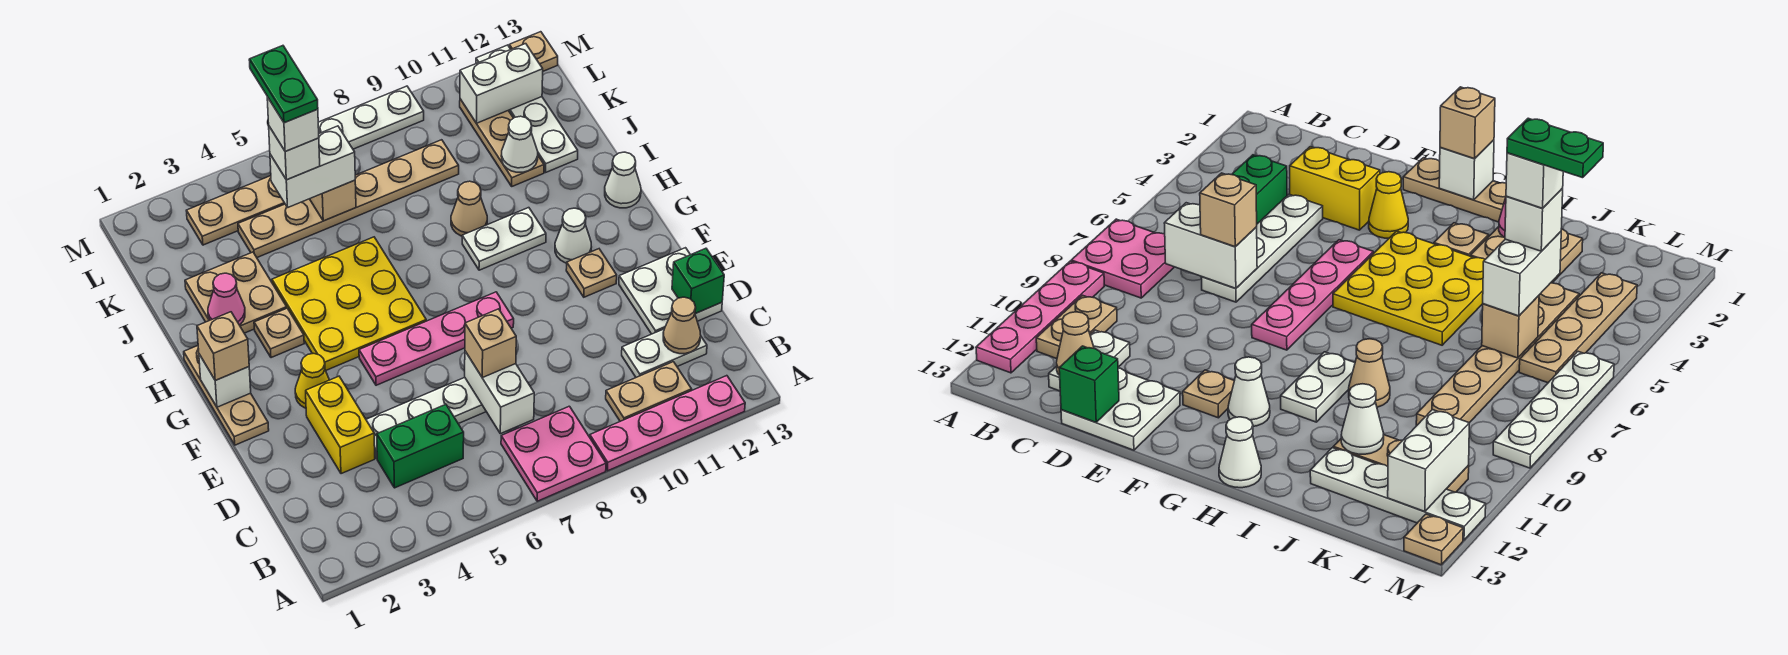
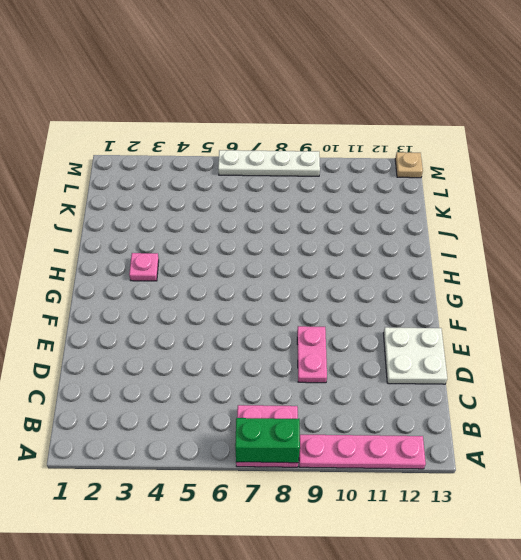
green 1x2 brick [235,418,300,463] -> green 1x2 brick moved to [377,404,464,488]
pink 1x2 plate [297,326,327,383] -> none
pink 1x1 plate [129,253,159,281] -> tan 1x1 plate [254,308,304,358]
none -> tan 1x2 plate [606,362,692,421]
none -> white 1x2 plate [622,329,707,377]
none -> yellow 1x2 brick [306,376,375,474]
none -> white 1x4 plate [366,378,486,459]

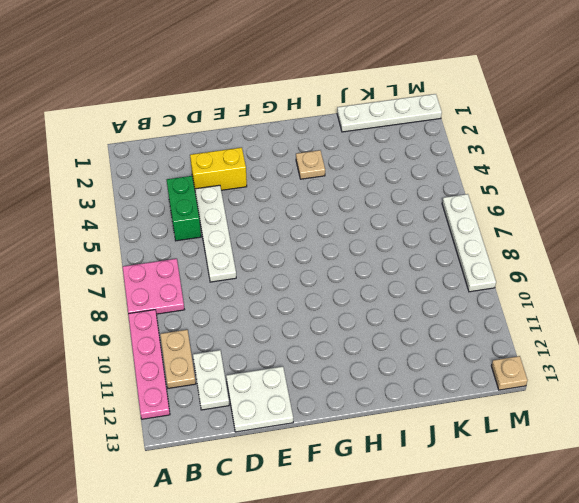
white 1x4 plate [337,94,442,132] -> white 1x4 plate moved to [476,45,578,173]
none -> tan 1x3 plate [184,346,269,445]
none -> yellow 1x1 cone [295,353,329,408]
none -> pink 1x4 plate [359,292,514,385]
none -> tan 1x1 plate [566,249,617,297]

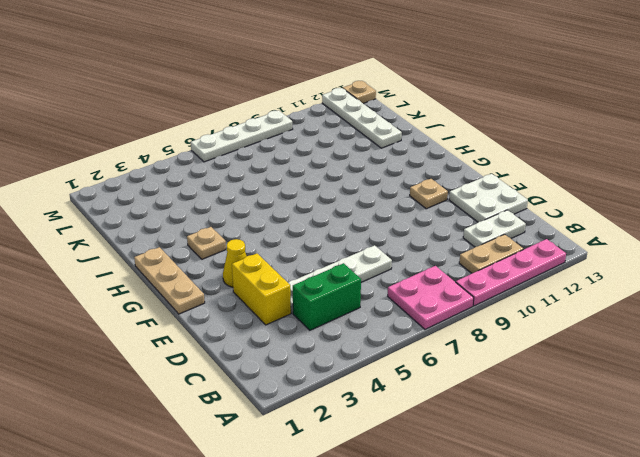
none -> pink 1x4 plate [359,292,514,385]
none -> yellow 3x3 plate [272,237,426,371]
none -> white 1x1 cone [555,208,591,263]
none -> white 1x2 plate [462,208,546,270]

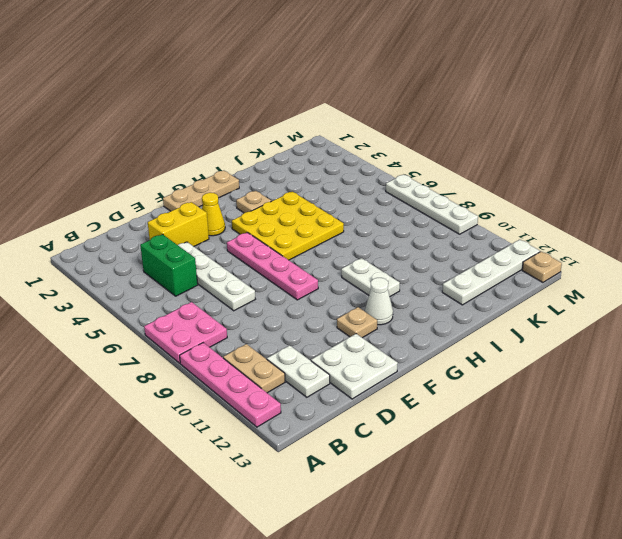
none -> white 1x1 cone [605,152,641,208]
none -> tan 2x2 plate [185,252,287,333]
none -> tan 1x1 cone [451,181,487,236]
none -> tan 1x3 plate [460,99,544,186]

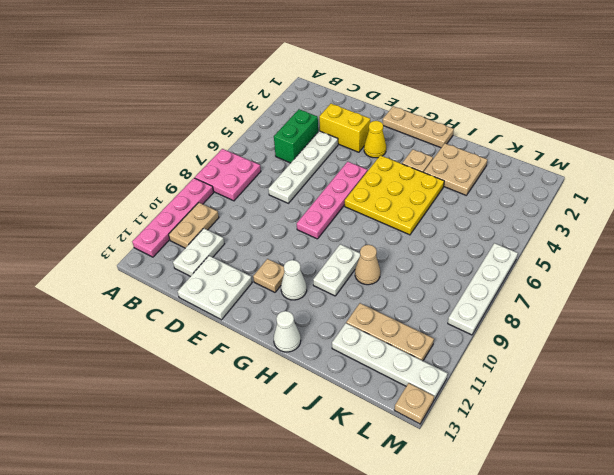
none -> tan 1x6 plate [238,140,459,257]
none -> tan 1x4 plate [186,176,285,245]
none -> white 1x2 brick [465,351,534,434]
none -> tan 1x1 cone [663,297,701,354]

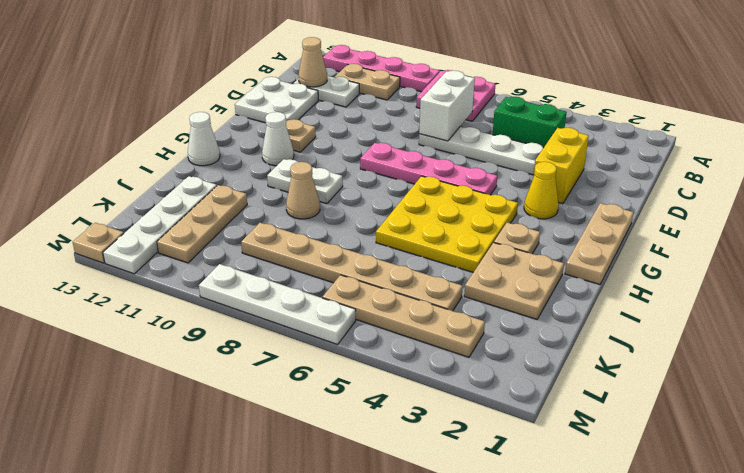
none -> green 1x1 brick [672,248,724,314]
none -> white 1x1 brick [199,354,251,407]
none -> pink 1x1 cone [208,273,245,325]
none -> white 1x1 cone [501,116,538,172]

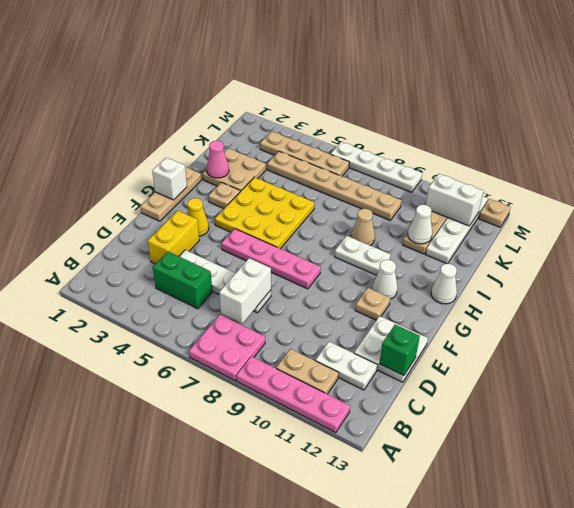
none -> tan 1x1 cone [663,297,701,354]
none -> tan 1x1 brick [310,180,356,221]
none -> tan 1x1 brick [465,309,516,378]
none -> tan 1x1 brick [197,312,249,380]

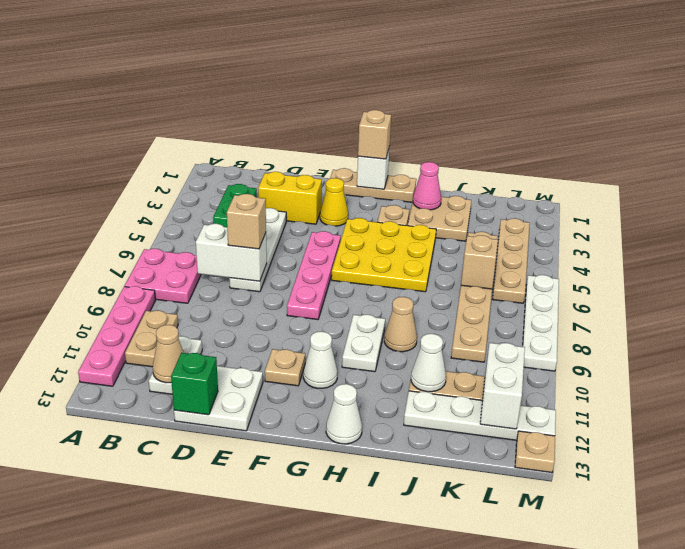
none -> white 1x2 brick [270,126,355,207]
none -> white 1x1 brick [269,127,320,180]
none -> white 1x1 brick [267,97,319,151]
none -> green 1x2 plate [249,46,318,123]

